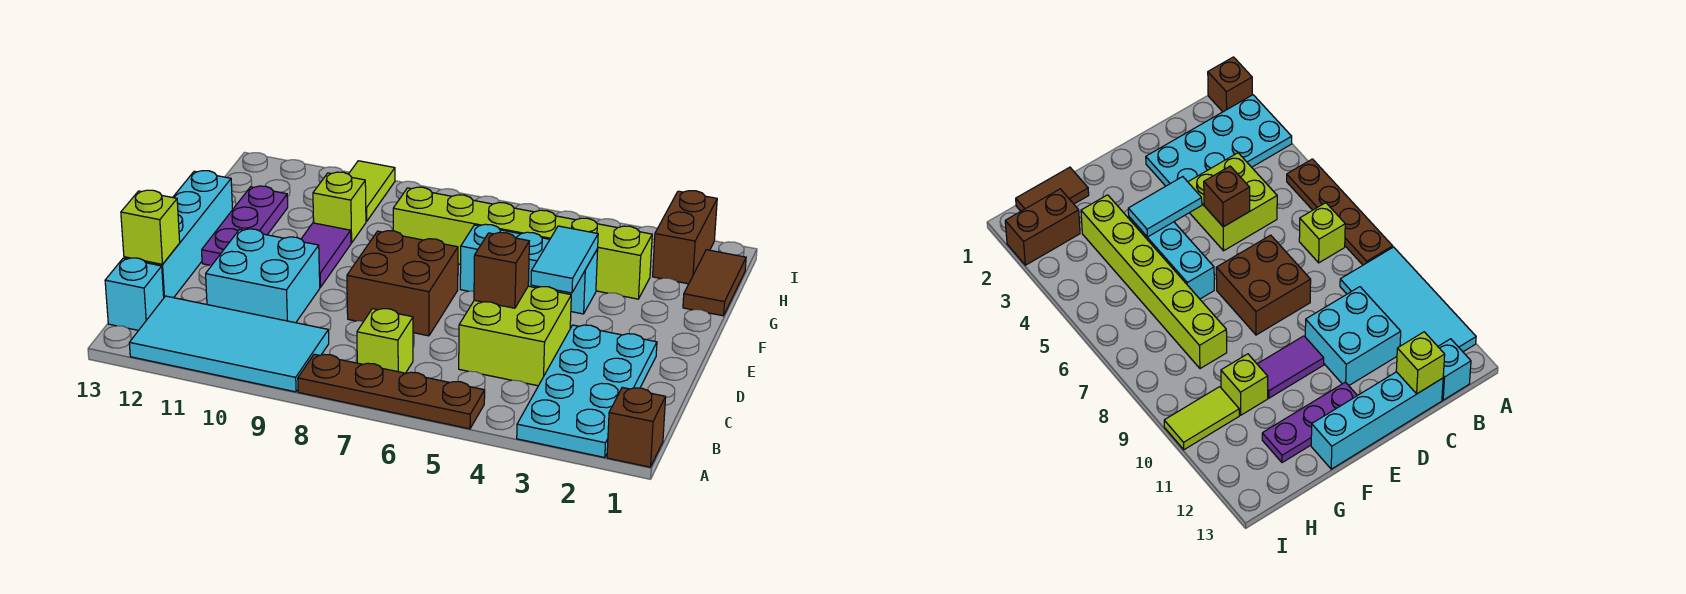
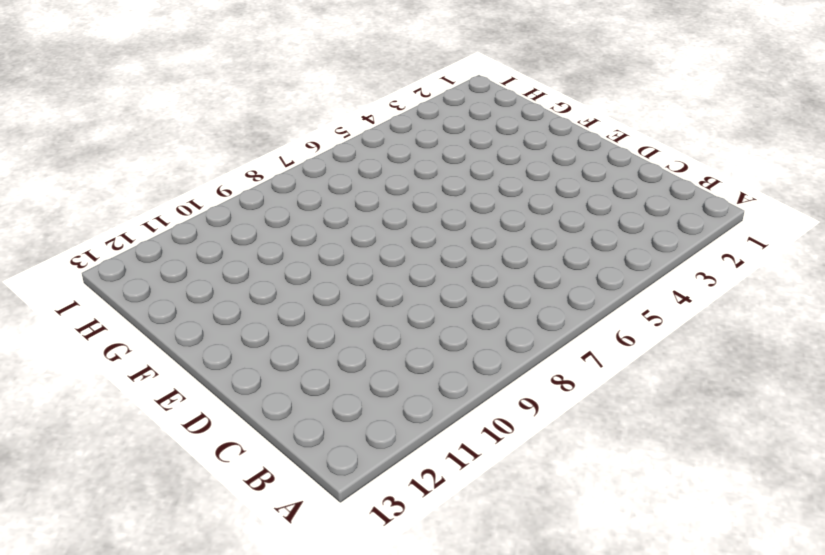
none -> brown 1x1 brick [607,387,666,467]
none -> cyan 2x4 plate [517,325,657,458]
none -> brown 1x4 plate [298,354,485,429]

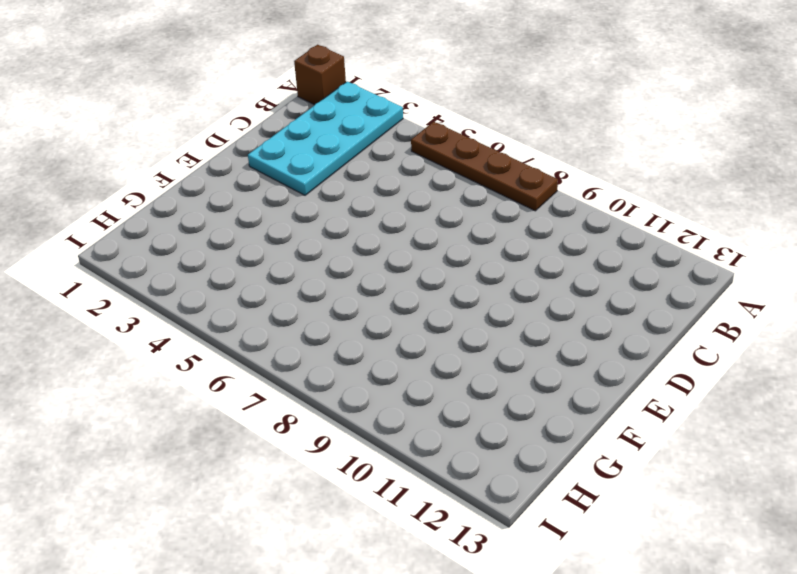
none -> cyan 2x4 tile [129,296,329,392]
none -> lime 1x1 brick [357,309,413,373]
none -> cyan 1x1 brick [105,258,164,330]

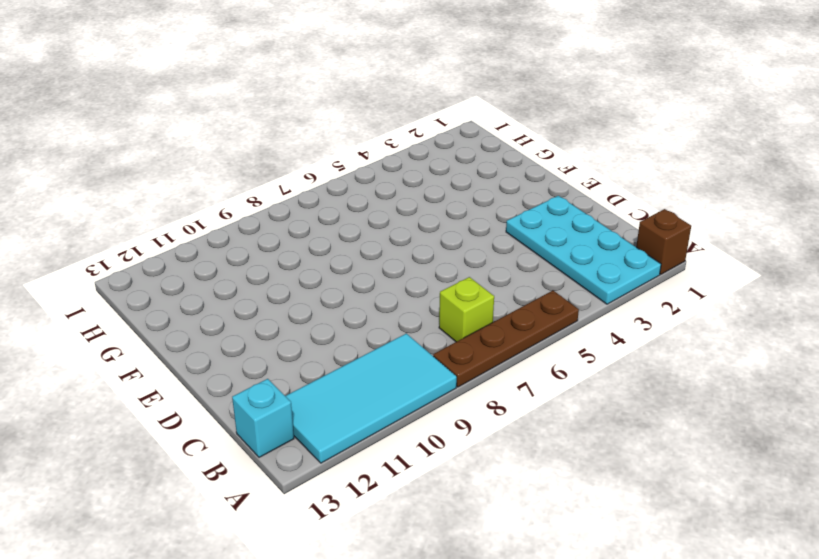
none -> lime 2x2 brick [459,286,571,386]
none -> cyan 2x2 brick [206,229,320,323]
none -> cyan 1x4 brick [124,171,233,298]

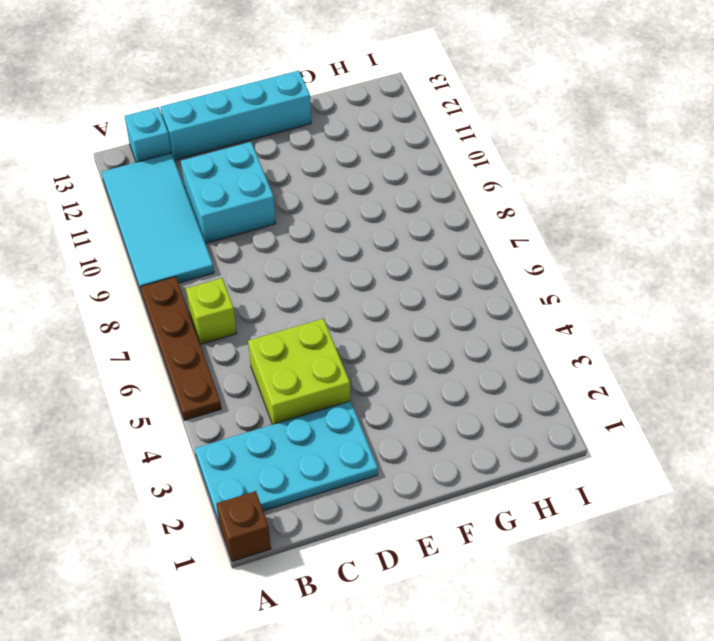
none -> brown 2x2 brick [347,231,458,336]
none -> purple 1x2 tile [301,223,351,287]
none -> purple 1x3 plate [202,186,288,265]

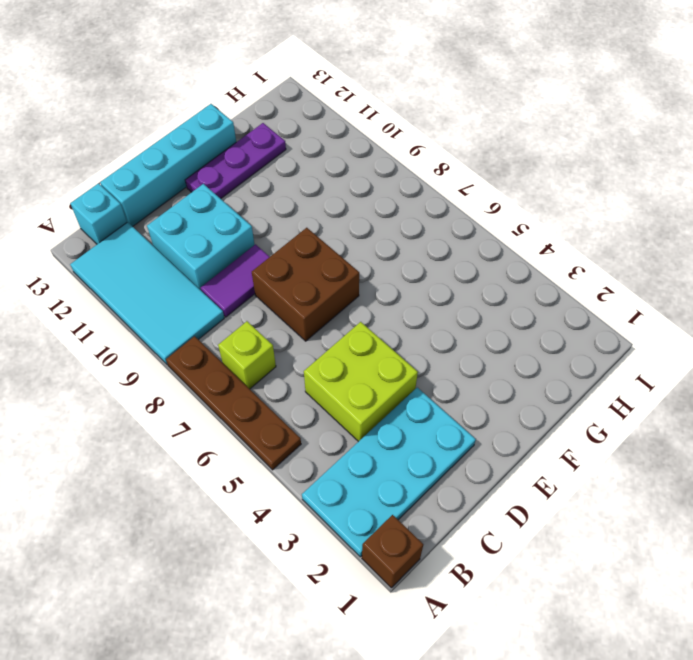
purple 1x2 tile [201,244,269,317] -> purple 1x2 tile moved to [301,223,351,287]
none -> cyan 1x3 brick [460,224,598,314]
none -> brown 1x2 tile [683,250,746,316]
none -> lime 1x6 brick [393,187,652,299]

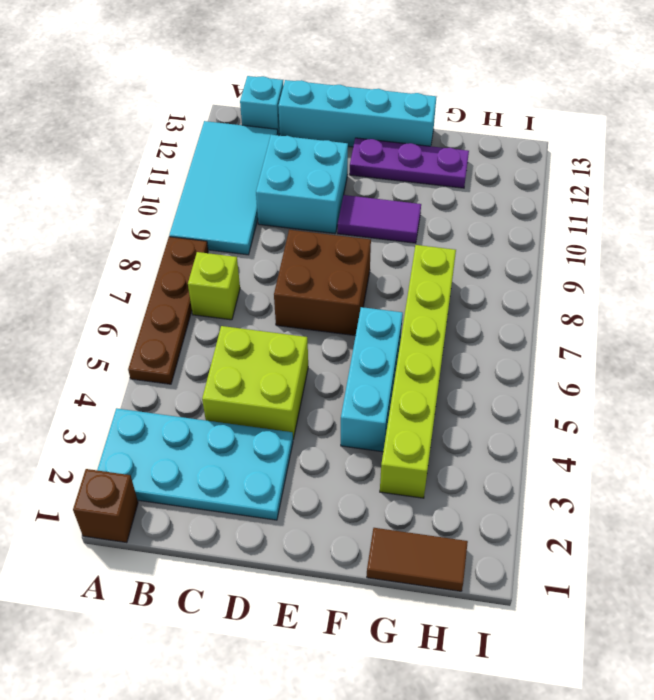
none -> lime 1x1 brick [313,172,366,243]
none -> brown 1x2 brick [653,191,717,284]
none -> lime 1x2 tile [349,161,395,222]

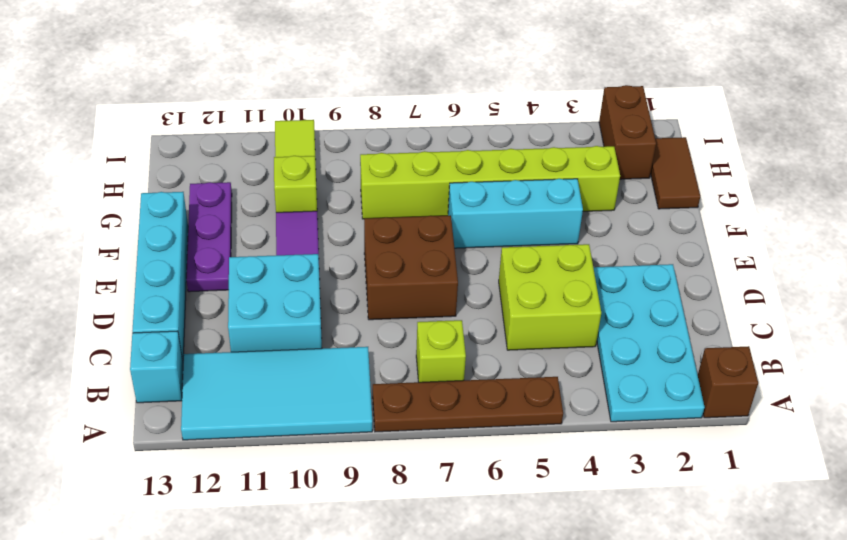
none -> lime 1x1 brick [121,190,180,264]
none -> brown 1x1 brick [474,232,529,308]
none -> cyan 1x2 tile [531,226,598,293]

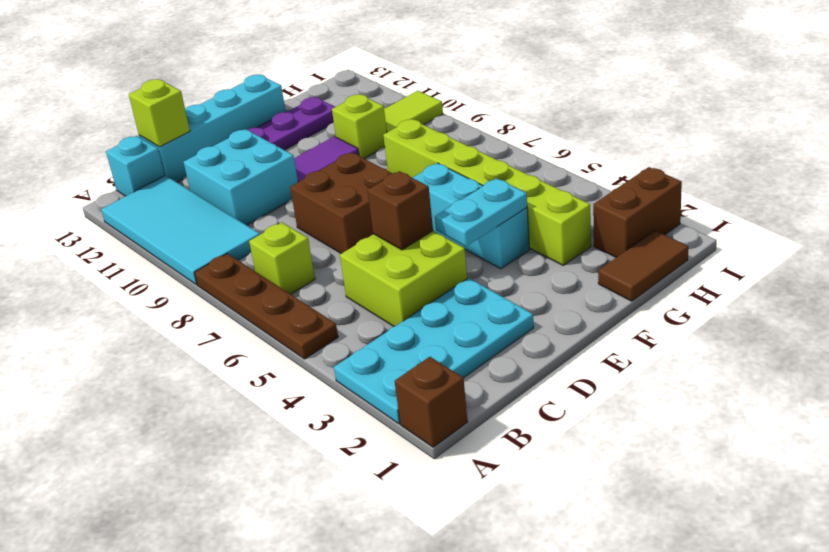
cyan 1x2 plate [435,178,527,246] -> cyan 1x2 tile [531,226,598,293]

